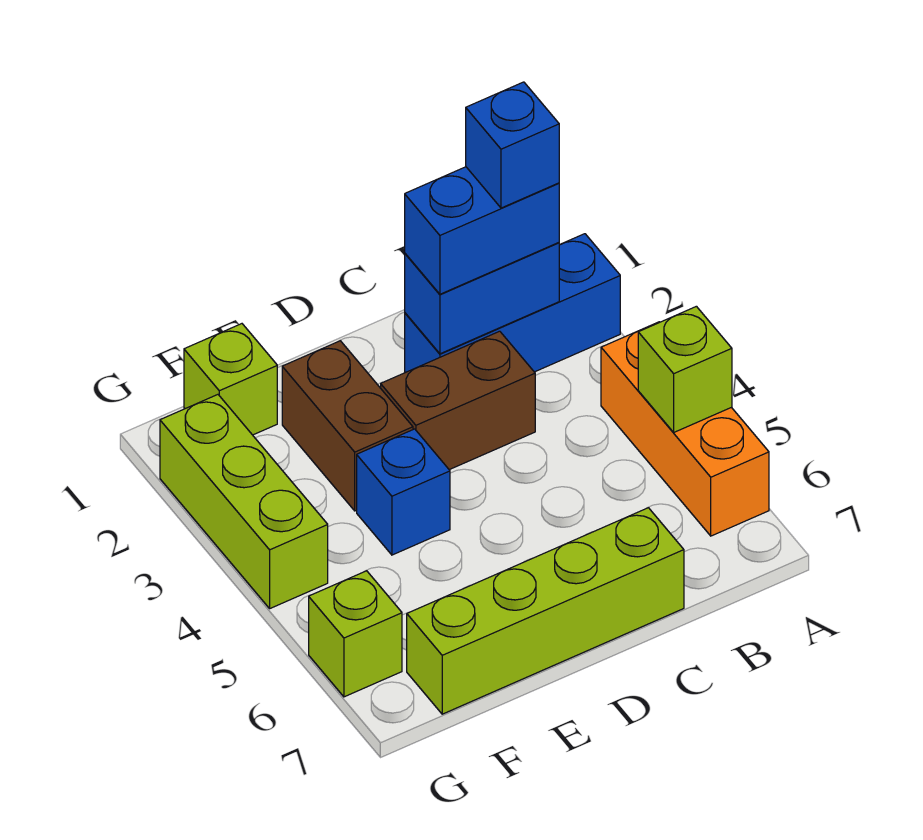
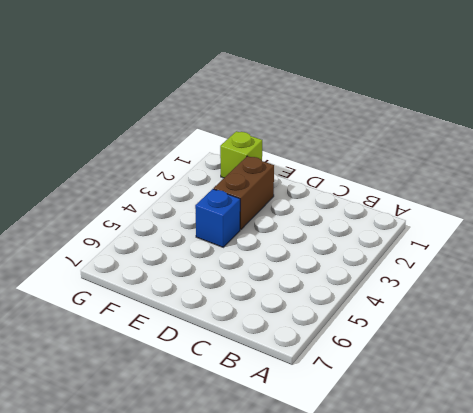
none -> blue 1x3 brick [405,234,620,373]
none -> orange 1x3 brick [601,322,769,536]
none -> brown 1x2 brick [381,331,535,470]

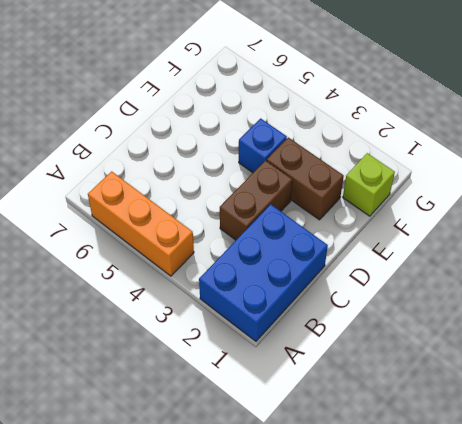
blue 2x3 brick [199,204,328,341] -> blue 1x3 brick [405,234,620,373]
none -> lime 1x4 brick [407,508,684,714]
none -> lime 1x3 brick [160,395,328,608]
none -> lime 1x1 brick [309,571,402,697]

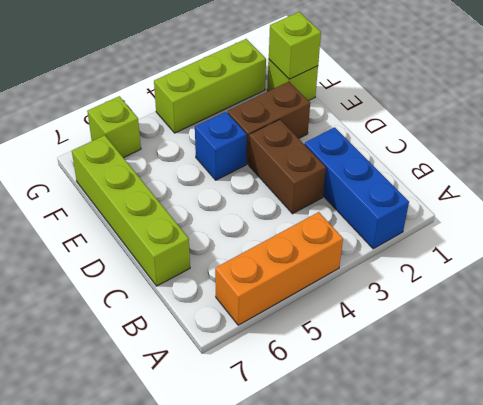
lime 1x1 brick [269,12,321,79] -> lime 1x1 brick moved to [638,306,732,432]
none -> blue 1x2 brick [405,243,559,354]
none -> blue 1x2 brick [405,167,559,294]
none -> blue 1x1 brick [466,82,559,208]

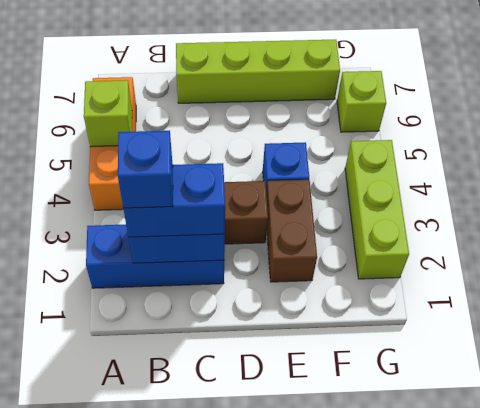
none -> lime 1x1 brick [184,324,277,435]

